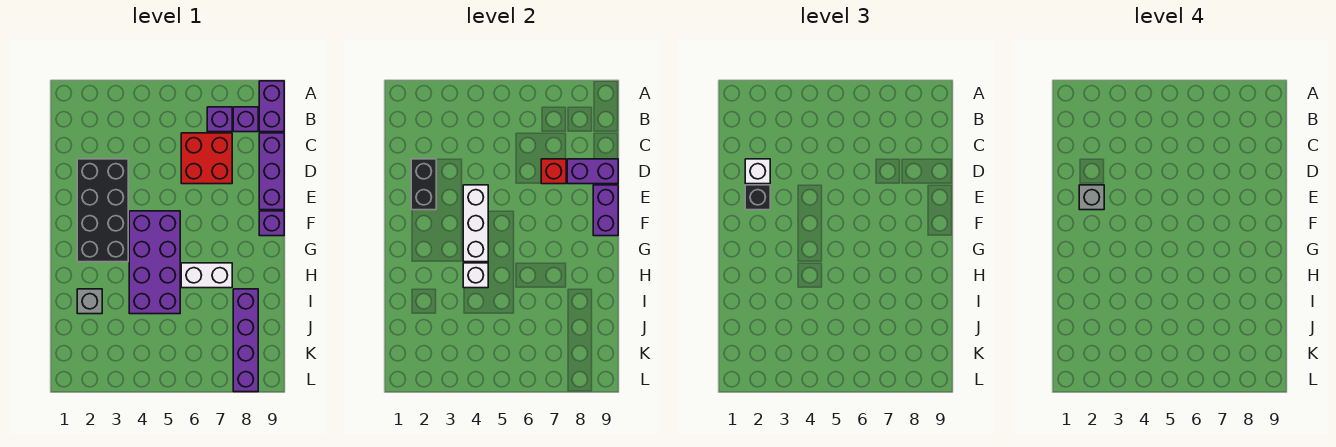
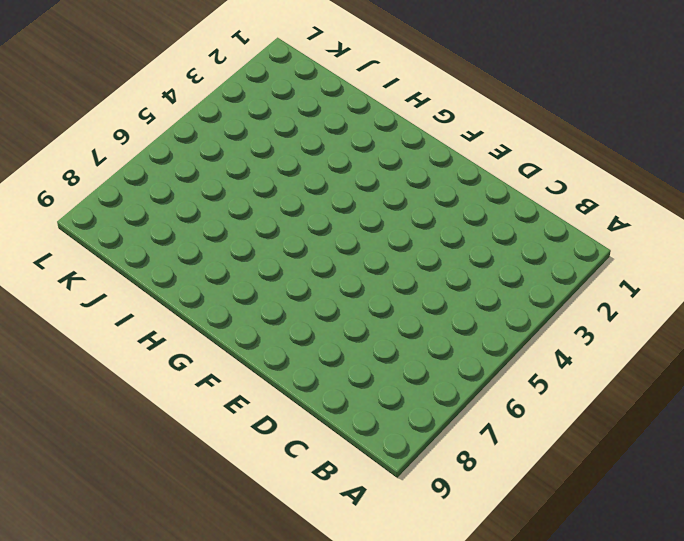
none -> purple 1x2 brick [259,81,284,132]
none -> purple 1x1 brick [207,107,232,132]
none -> purple 1x1 brick [233,107,258,132]

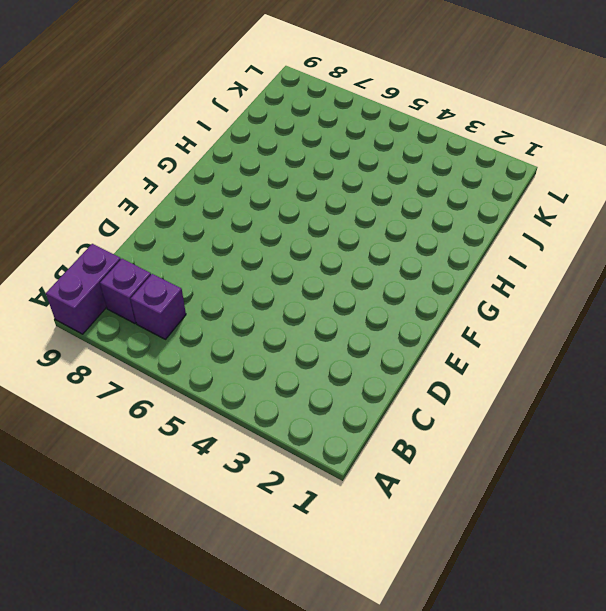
none -> red 2x2 brick [181,133,232,184]
none -> purple 1x3 brick [259,133,284,210]
none -> black 2x4 brick [77,159,128,262]

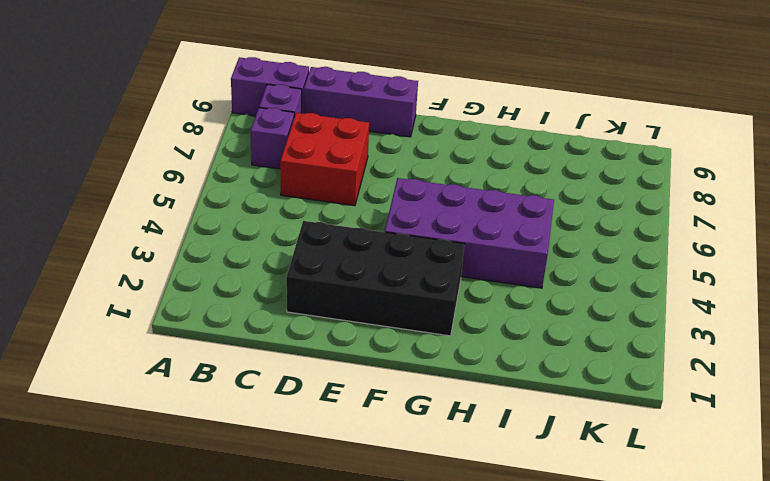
none -> purple 1x1 brick [259,211,284,236]
none -> white 1x2 brick [181,263,232,288]
none -> grey 1x1 brick [77,289,102,314]

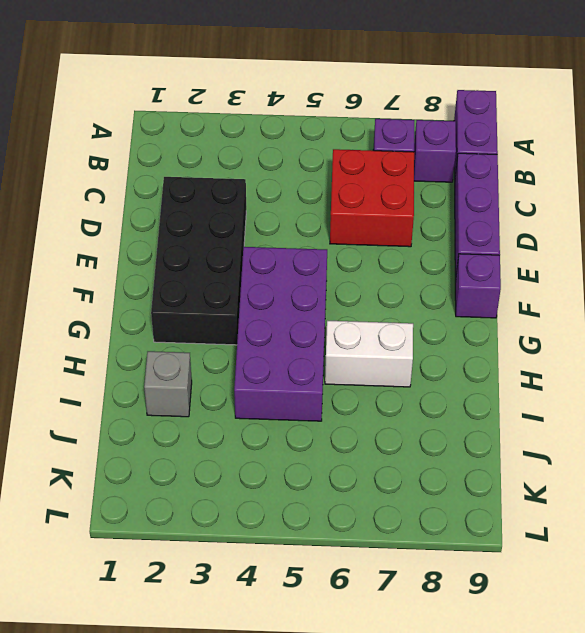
none -> purple 1x4 brick [233,289,258,392]
none -> black 1x2 brick [411,159,436,210]
none -> red 1x1 brick [541,159,566,184]

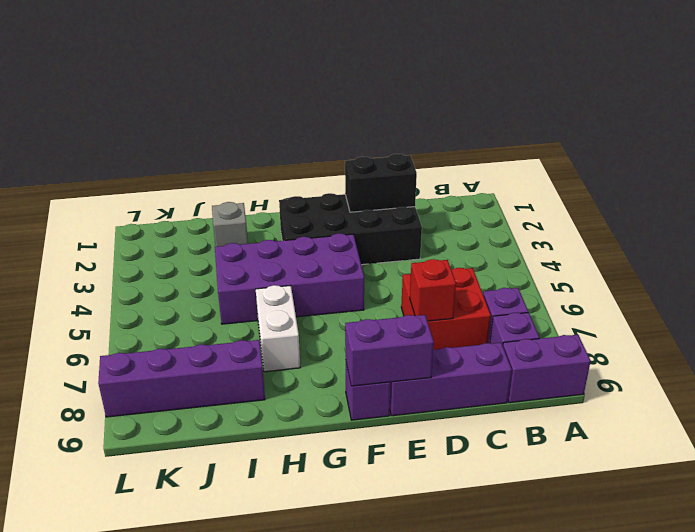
none -> purple 1x2 brick [567,159,618,184]
none -> white 1x3 brick [463,185,488,262]
none -> white 1x1 brick [463,263,488,288]

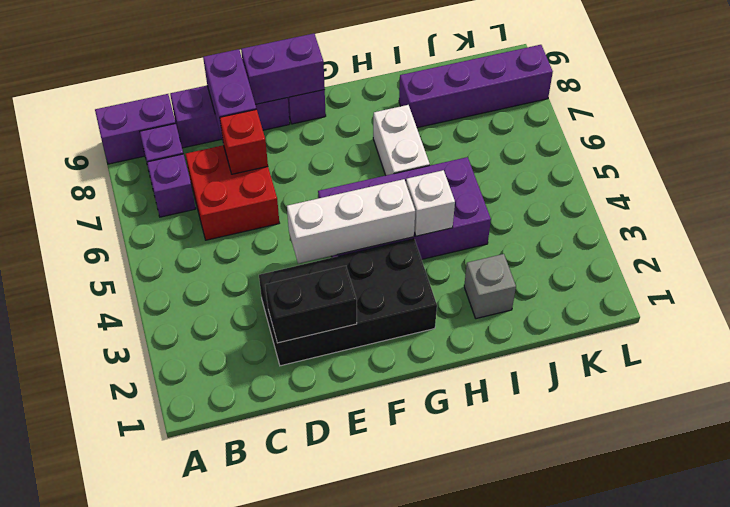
none -> white 1x1 brick [745,159,770,184]
none -> black 1x1 brick [745,185,770,210]
none -> grey 1x1 brick [1079,185,1104,210]

